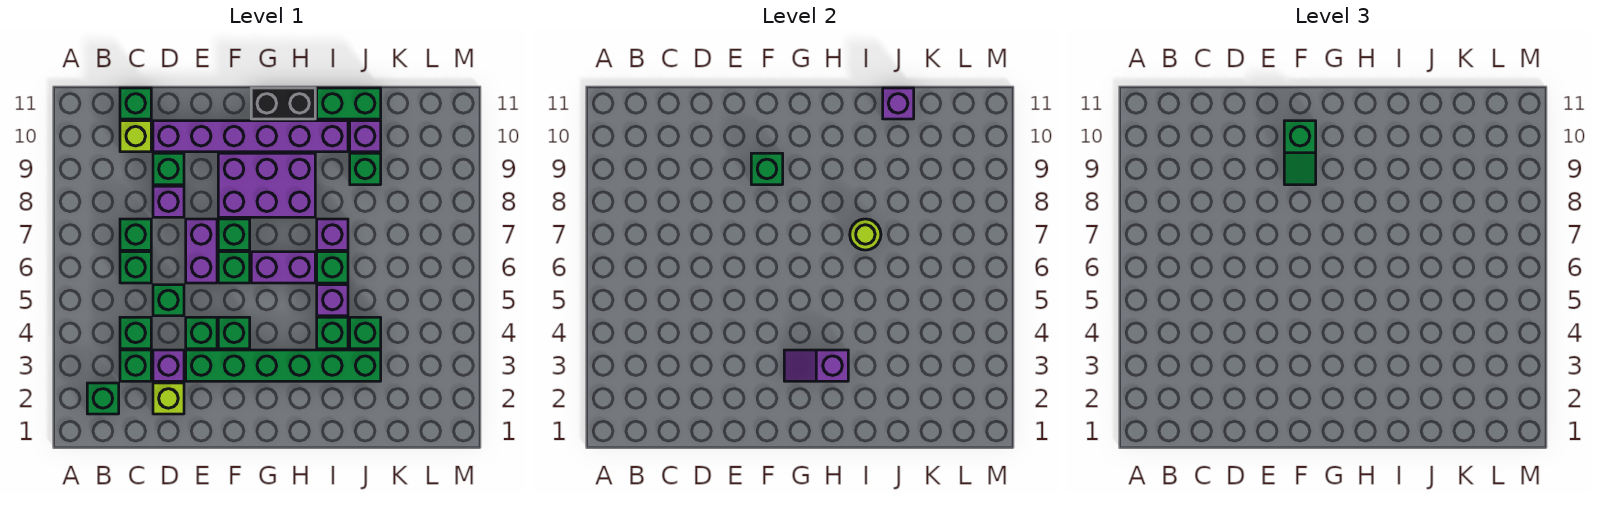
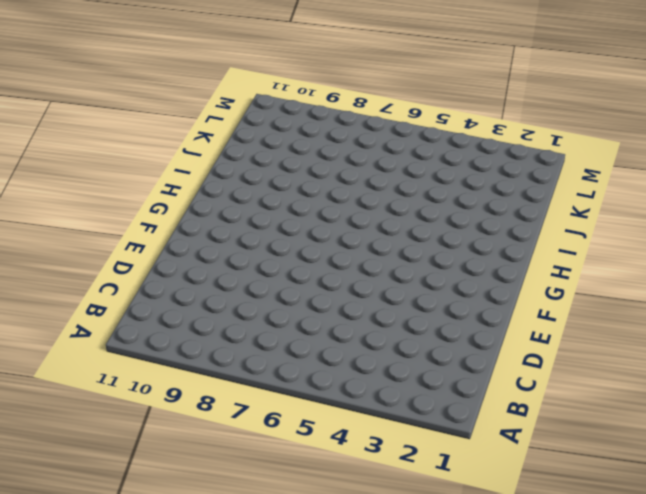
none -> green 1x1 brick [87,383,119,414]
none -> green 1x1 brick [120,350,151,381]
none -> green 1x1 brick [120,317,151,349]
none -> green 1x1 brick [120,252,151,283]

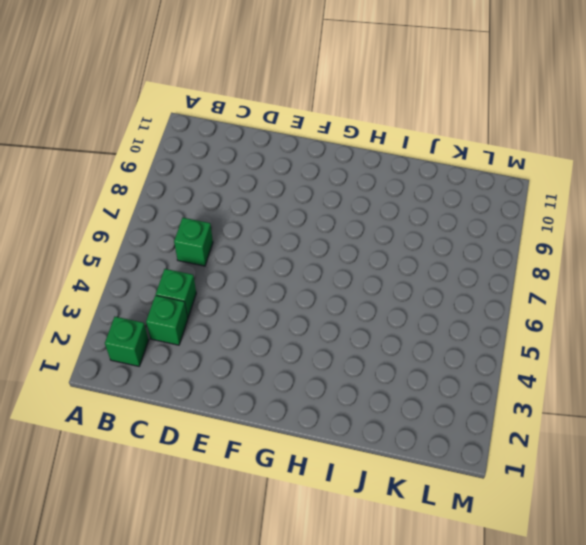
none -> green 1x1 brick [120,219,151,250]
none -> lime 1x1 brick [120,121,151,152]
none -> green 1x1 brick [120,88,151,119]
none -> lime 1x1 brick [153,383,184,414]

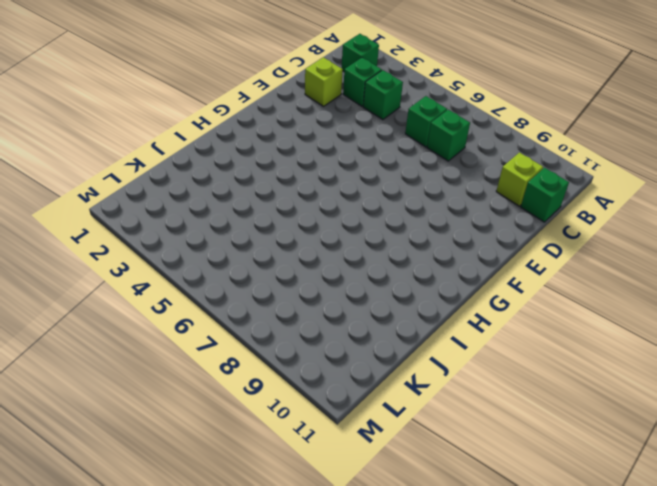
none -> purple 1x1 brick [153,350,184,381]
none -> green 1x1 brick [153,285,184,316]
none -> purple 1x1 brick [153,186,184,217]
none -> green 1x1 brick [153,153,184,185]

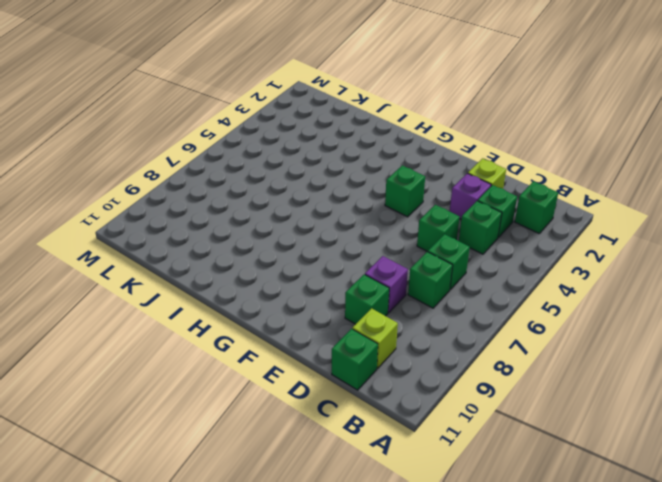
none -> purple 1x6 brick [153,121,348,152]
none -> green 1x6 brick [186,350,381,381]
none -> green 1x1 brick [186,317,217,349]
none -> purple 1x2 brick [186,219,217,283]

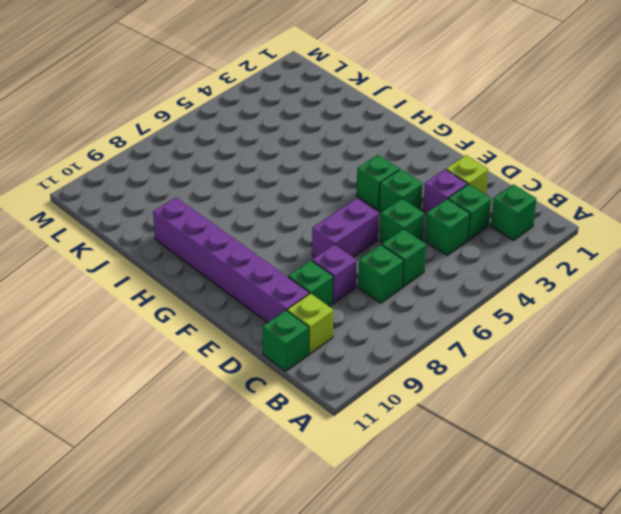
none -> green 1x6 brick [186,350,381,381]
none -> green 1x1 brick [218,252,250,283]
none -> green 1x1 brick [218,219,250,250]
none -> purple 2x3 brick [218,153,315,217]

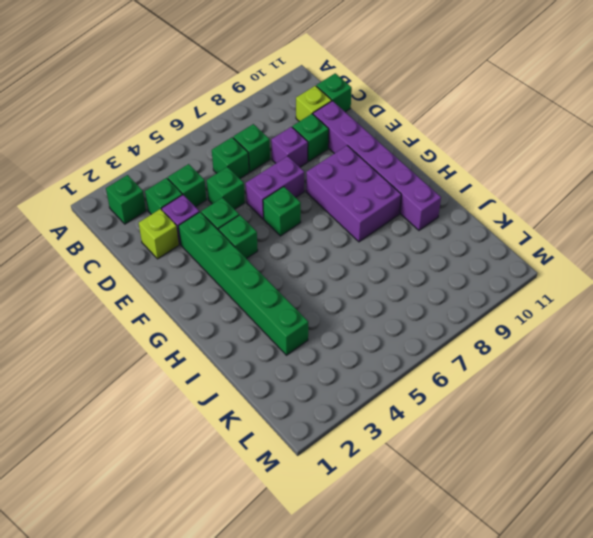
none -> green 1x1 brick [218,219,250,250]
none -> purple 1x2 brick [251,252,315,283]
none -> black 1x2 brick [251,88,315,119]
none -> green 1x1 brick [317,317,348,349]

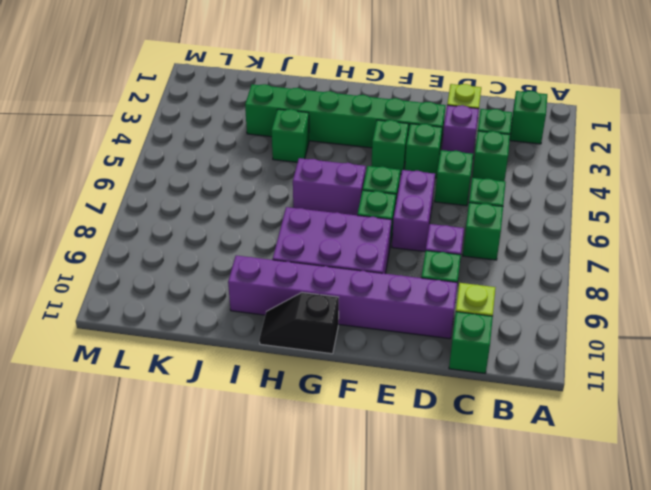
black 1x2 slope [259,293,339,354] -> black 1x2 brick [251,88,315,119]
none -> purple 1x1 brick [317,285,348,316]
none -> green 1x1 brick [317,252,348,283]
none -> purple 1x1 brick [317,219,348,250]
none -> green 1x2 brick [317,88,381,119]

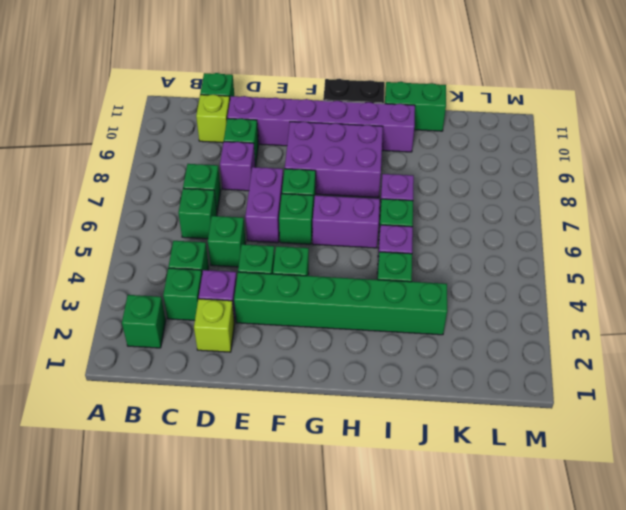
none -> green 1x1 brick [350,317,381,349]
none -> green 1x1 brick [350,153,381,185]
none -> purple 1x1 brick [350,121,381,152]
none -> green 1x1 brick [751,153,783,185]

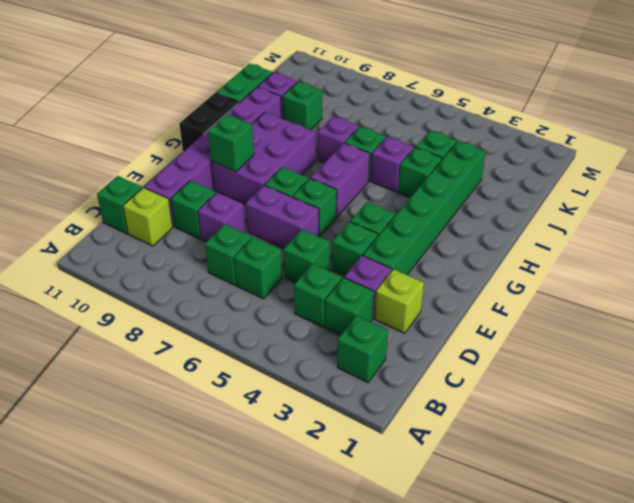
none -> purple 1x2 slope [784,350,848,381]
none -> lime 1x1 round brick [850,219,881,250]
none -> purple 1x1 brick [883,88,914,119]
none -> green 1x2 slope [1284,121,1316,185]

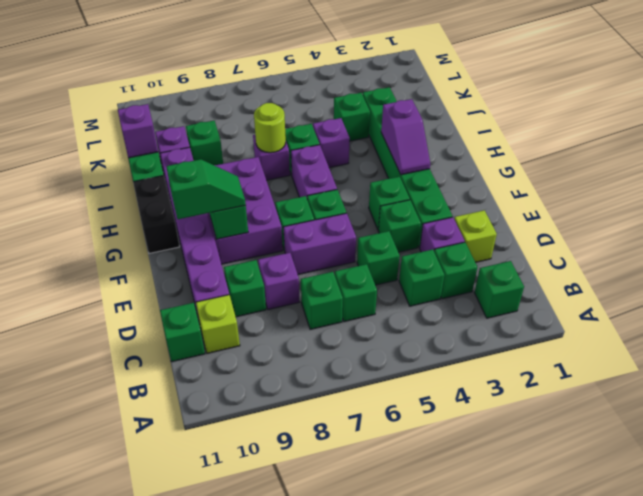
none -> green 1x1 brick [317,317,348,349]

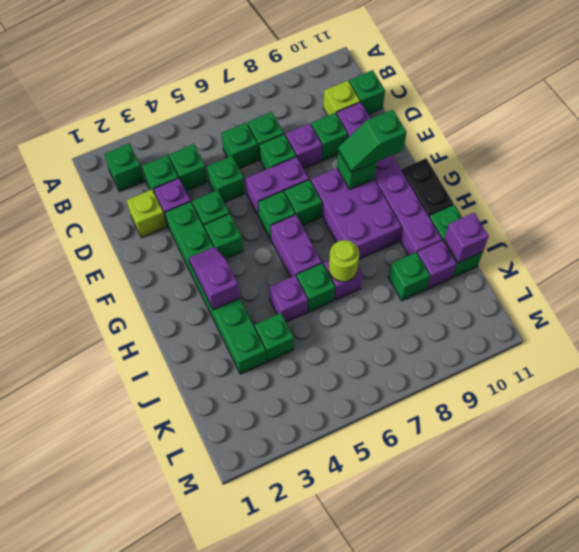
green 1x1 brick [260,134,296,170] -> green 1x1 brick moved to [317,317,348,349]

